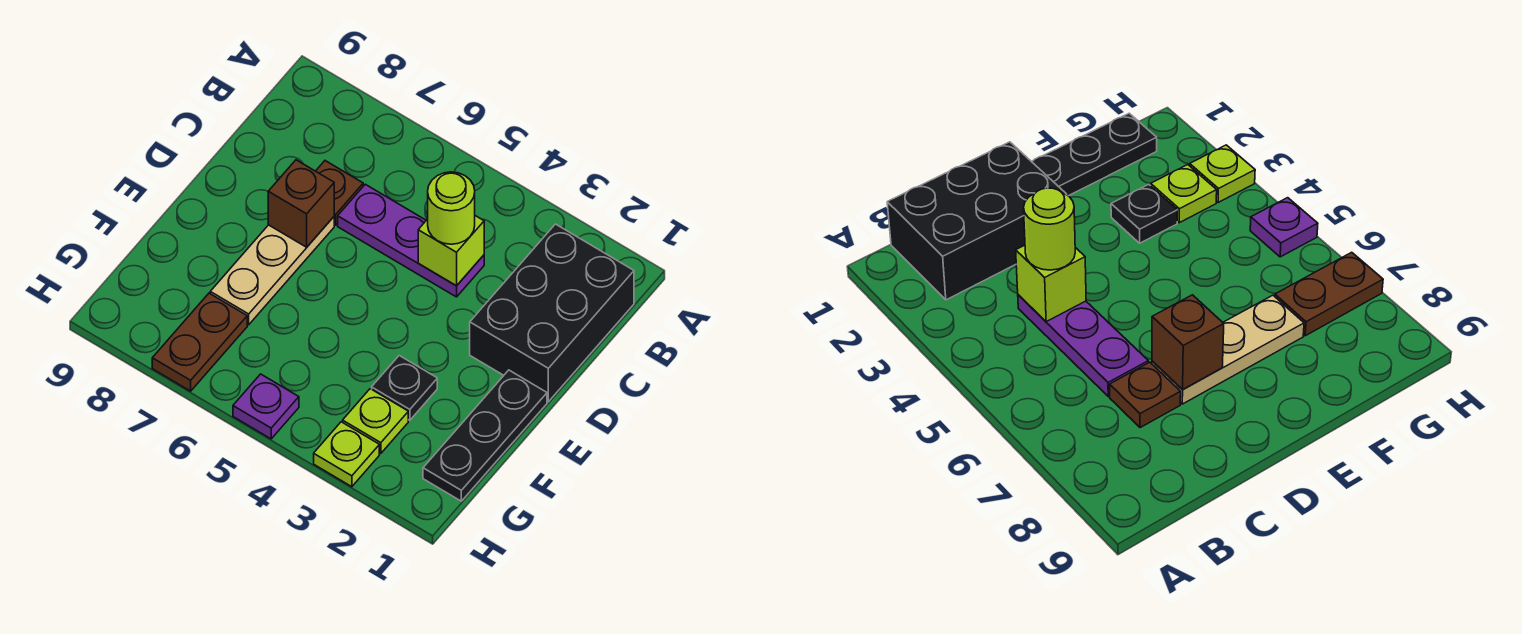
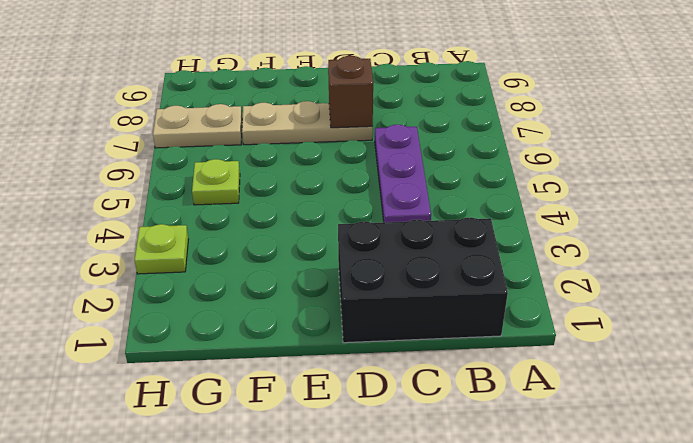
lime 1x1 plate [192,159,240,205] -> lime 1x1 plate moved to [343,389,408,454]
tan 1x2 plate [153,104,242,148] -> brown 1x2 plate [152,293,247,391]
none -> brown 1x1 plate [316,161,363,225]
none -> black 1x3 plate [423,370,547,501]
none -> black 1x1 plate [372,356,437,420]

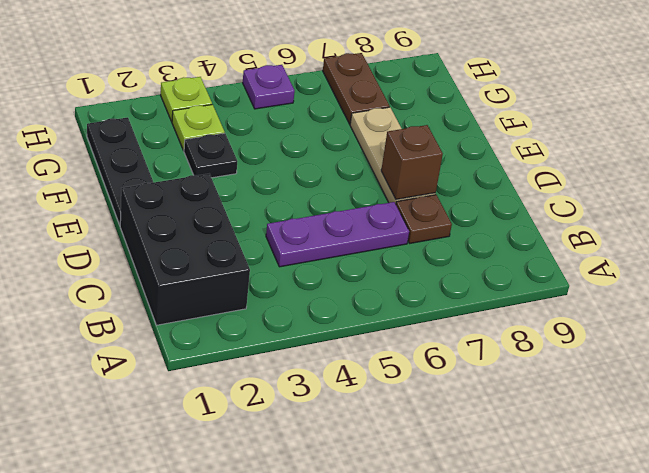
none -> lime 1x1 brick [418,216,484,286]
none -> lime 1x1 round brick [428,172,475,244]

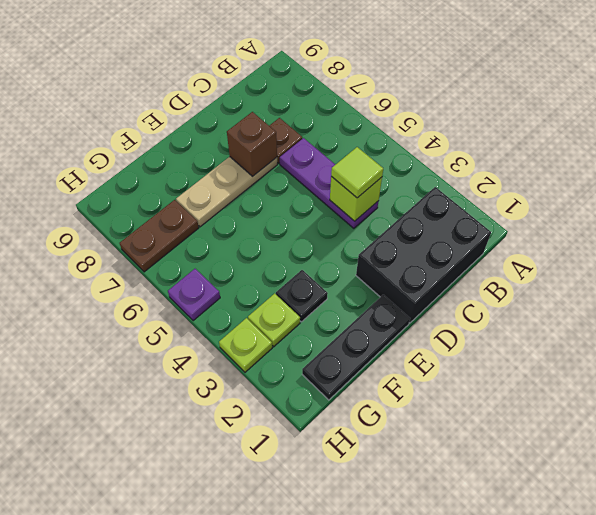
lime 1x1 tile [331,147,383,198] -> lime 1x1 round brick [428,172,475,244]

